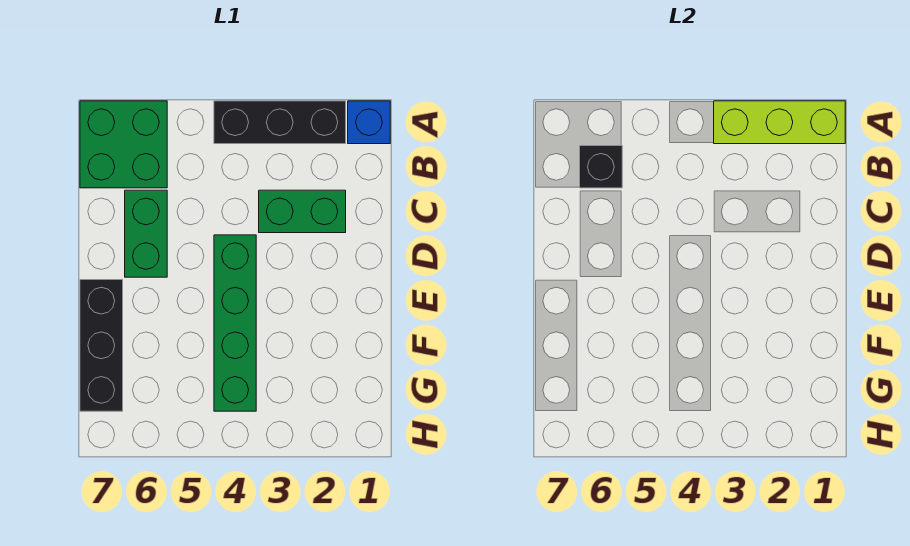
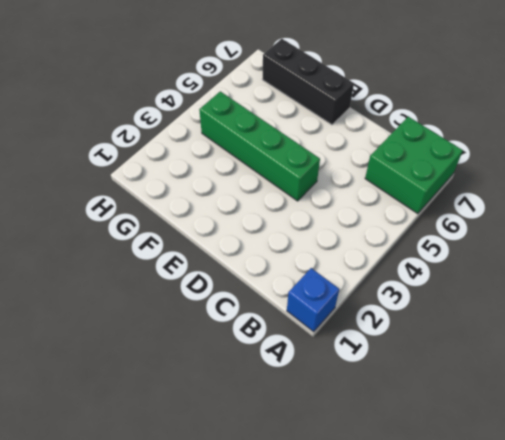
none -> black 1x3 brick [214,101,346,144]
none -> green 1x2 brick [259,190,346,233]

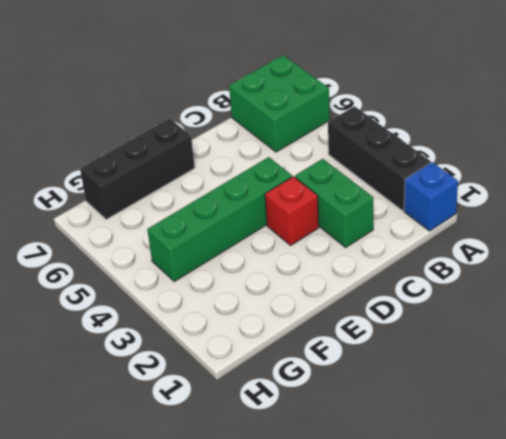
red 1x1 brick [265,176,319,245] -> none
none -> green 1x2 brick [125,190,167,277]
none -> lime 1x3 brick [714,101,845,144]

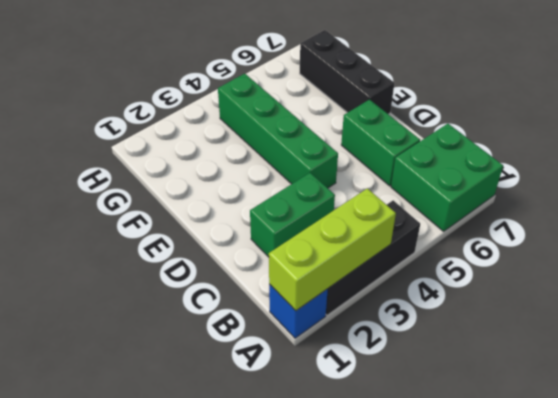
none -> black 1x1 brick [580,146,622,188]

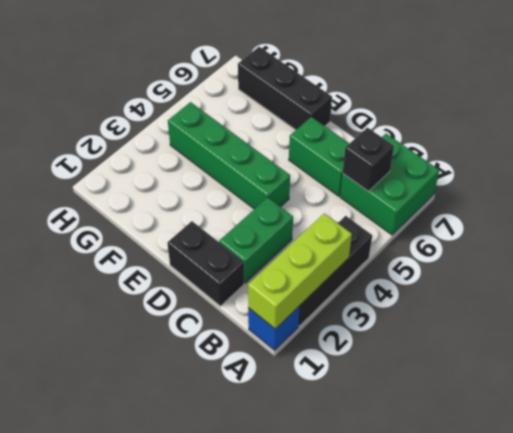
black 1x2 brick [167,221,244,306] -> none

